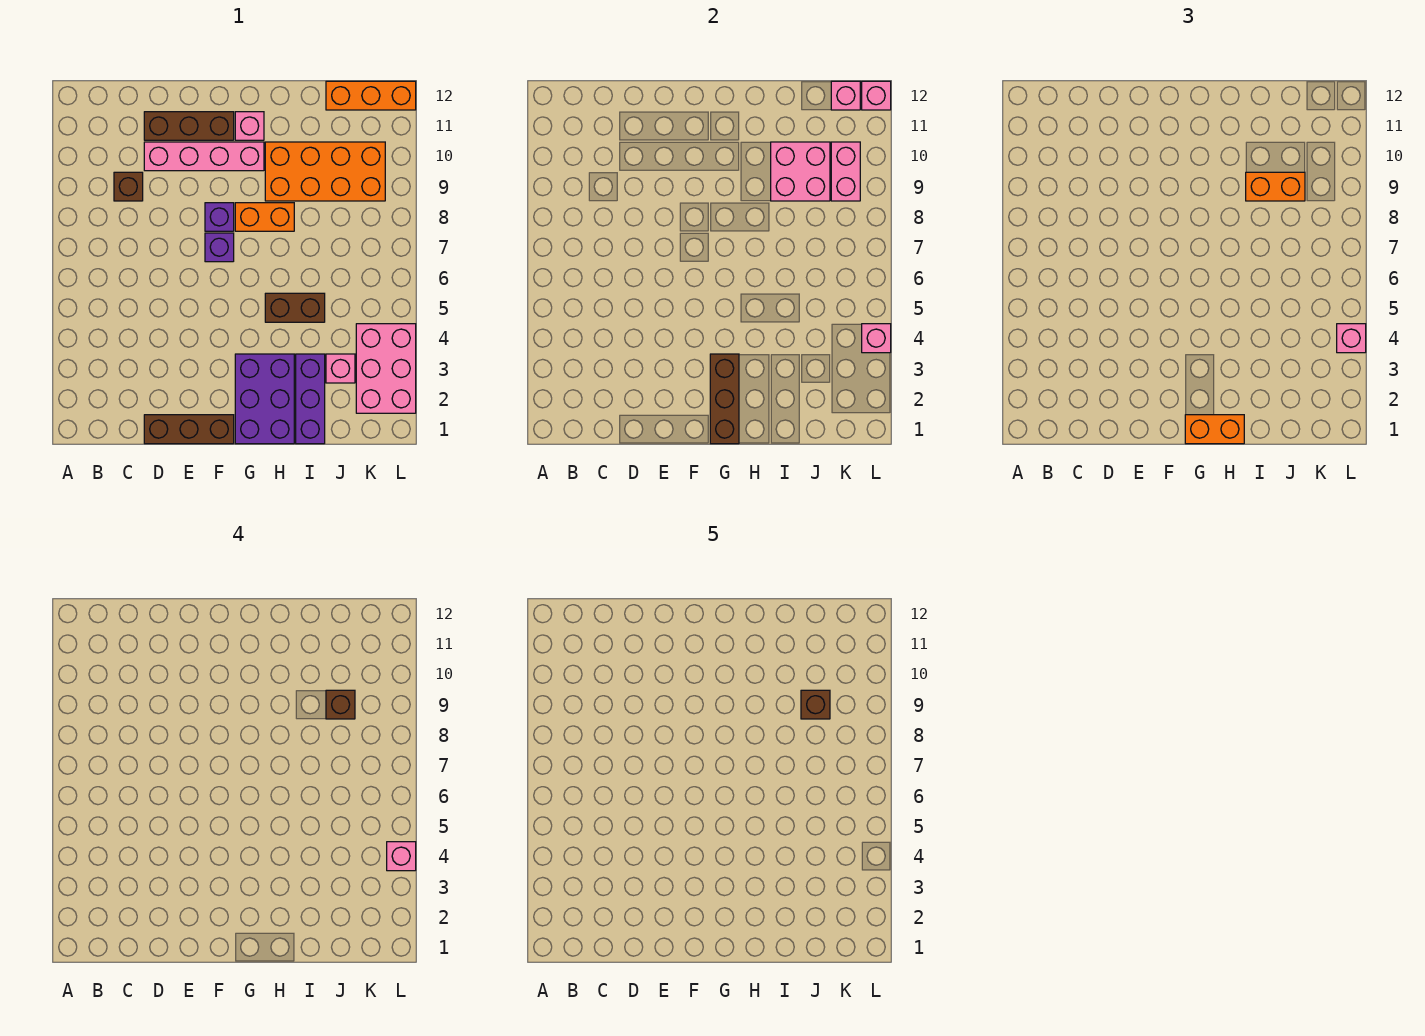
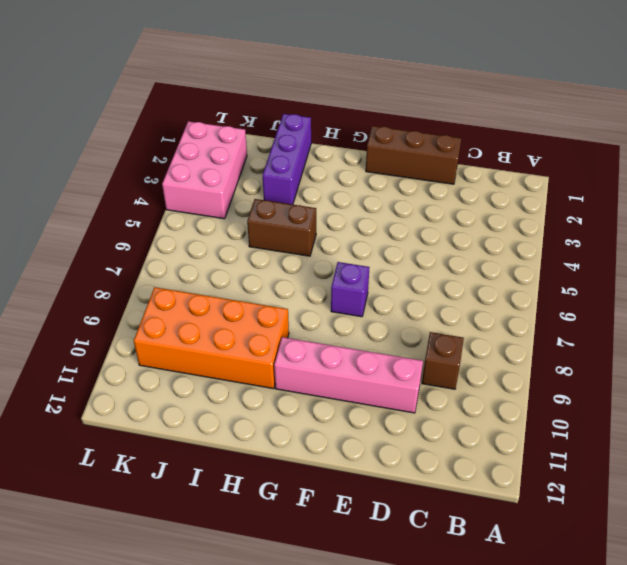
none -> brown 1x3 brick [144,112,234,140]
none -> purple 1x1 brick [205,203,234,231]
none -> purple 2x3 brick [235,354,294,444]

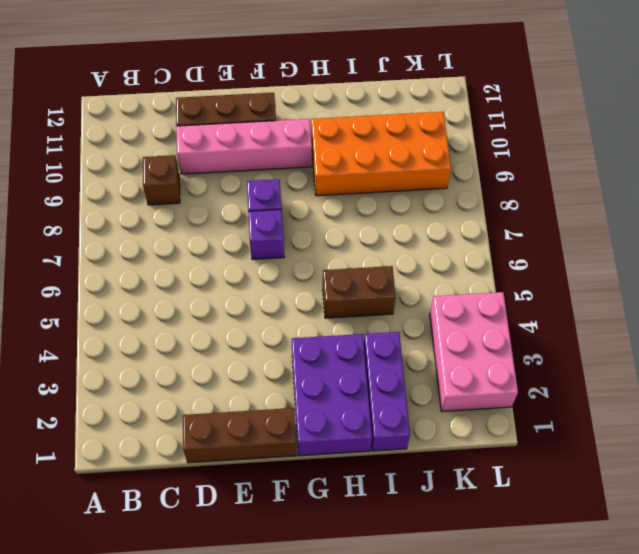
none -> orange 1x2 brick [235,203,294,231]
none -> pink 1x1 brick [235,112,264,140]
none -> pink 1x1 brick [326,354,355,383]

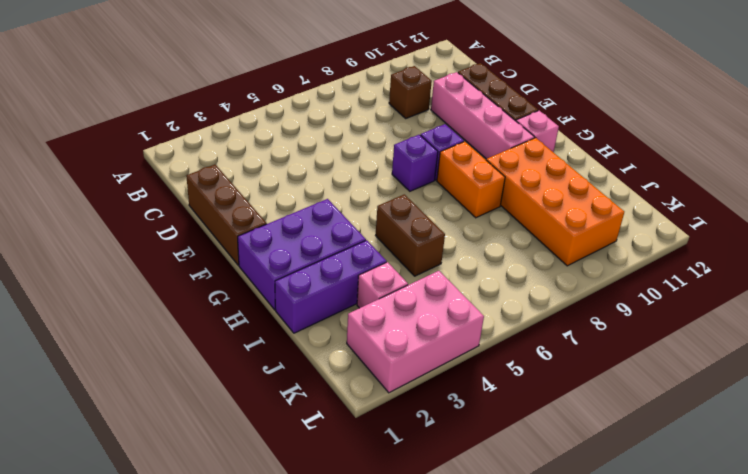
none -> orange 1x3 brick [326,81,416,110]
none -> brown 1x3 brick [710,354,739,444]
none -> pink 2x2 brick [771,142,830,201]

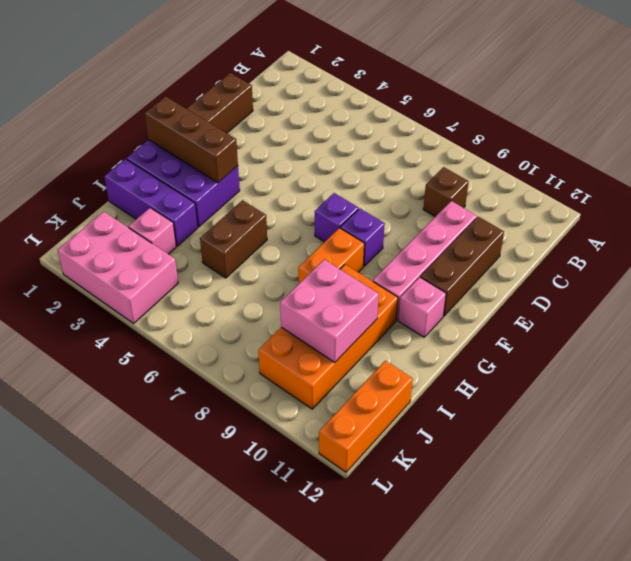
none -> pink 1x2 brick [831,142,860,201]
none -> pink 1x1 brick [831,81,860,110]
none -> pink 1x1 brick [862,324,891,353]

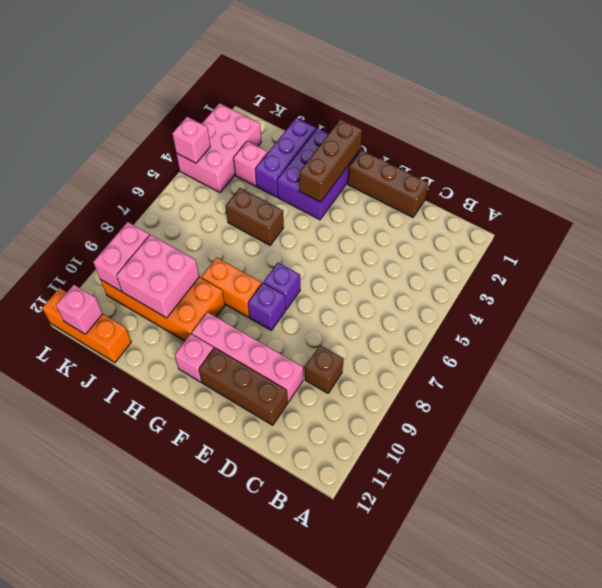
none -> pink 1x1 brick [862,81,891,110]
none -> orange 1x2 brick [1185,415,1244,444]
none -> orange 1x2 brick [1246,172,1305,201]

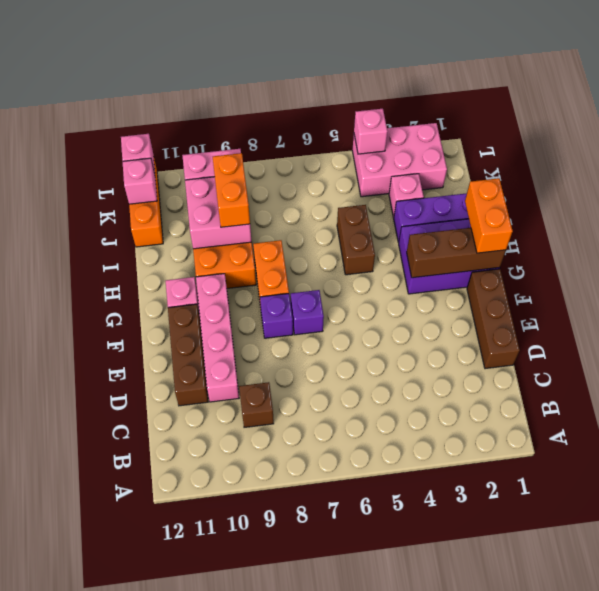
none -> pink 1x1 brick [1337,324,1366,353]
none -> brown 1x1 brick [326,690,355,719]
none -> pink 1x1 brick [387,842,416,871]

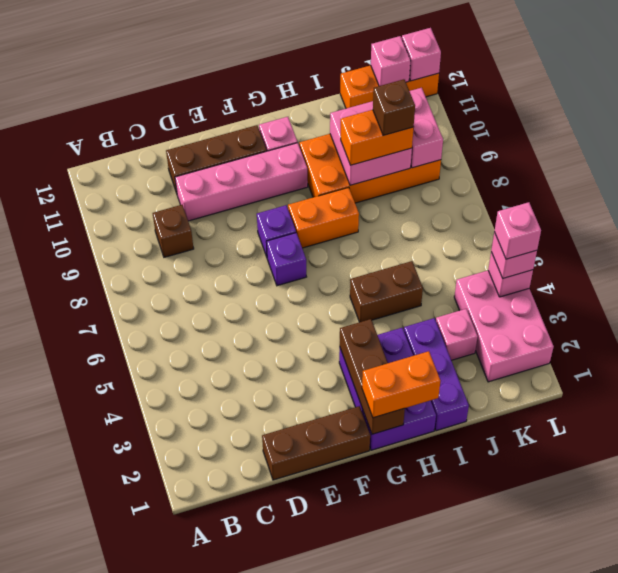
none -> brown 1x1 brick [801,690,830,719]

